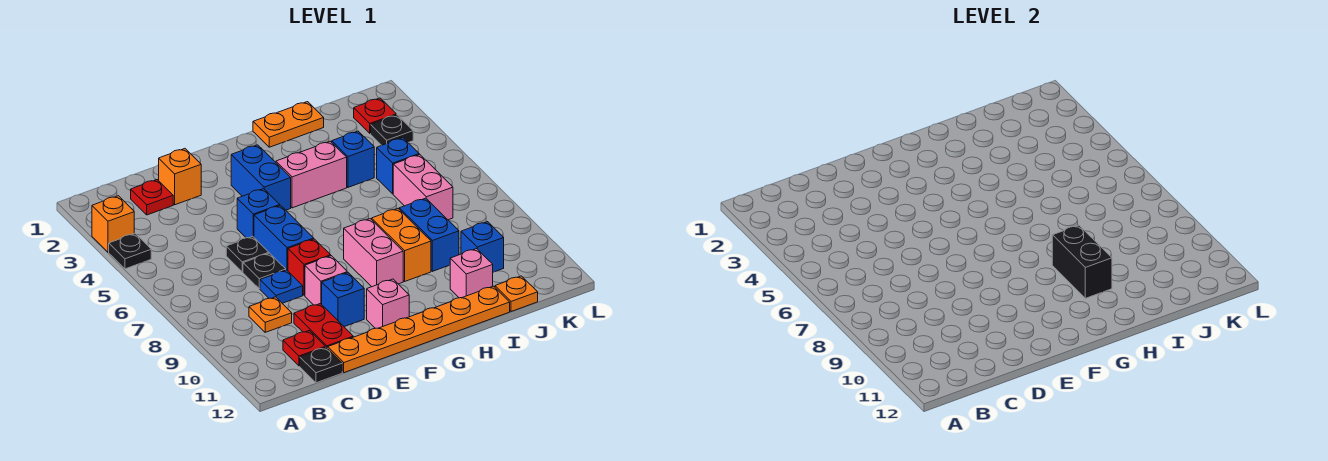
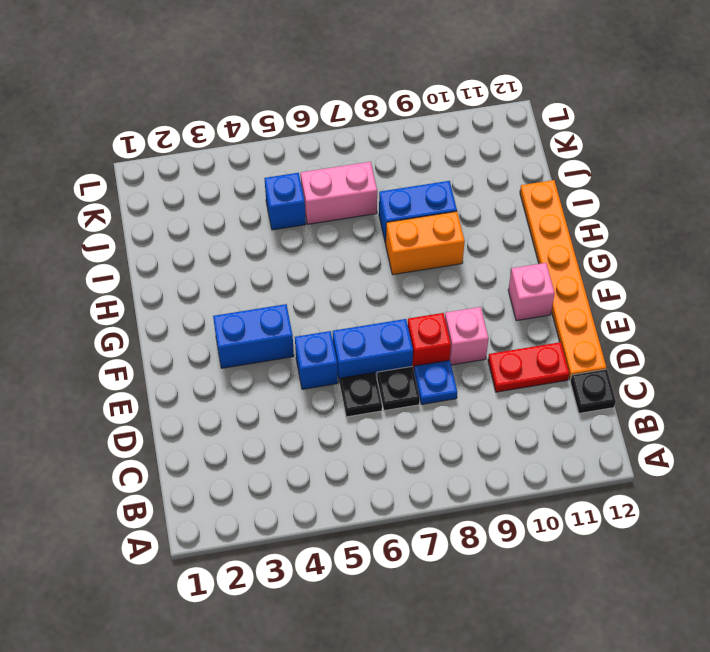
none -> orange 1x1 brick [92,196,134,252]
none -> black 1x1 plate [109,233,151,269]
none -> red 1x1 plate [131,180,173,215]
none -> orange 1x1 plate [249,297,292,332]

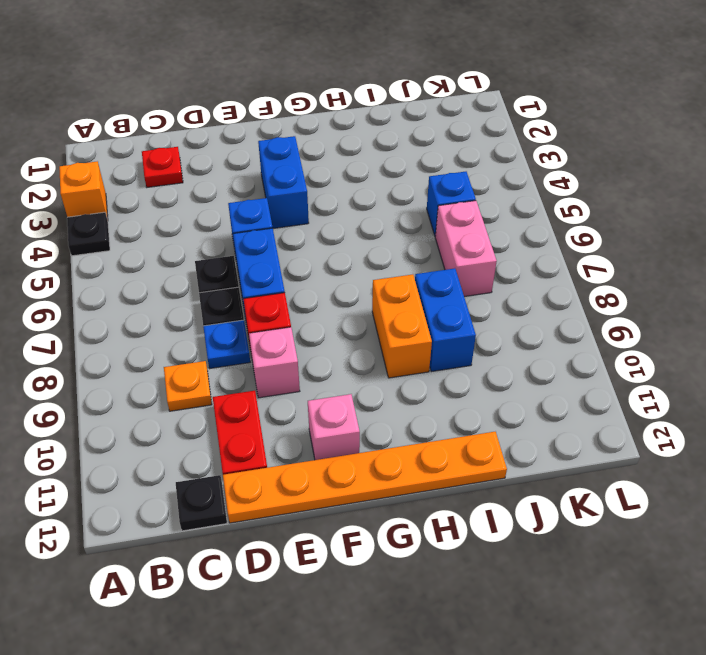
none -> red 1x1 plate [283,331,326,366]
none -> orange 1x1 brick [159,149,201,205]
none -> blue 1x1 brick [322,273,364,327]
none -> pink 1x2 brick [276,141,347,208]

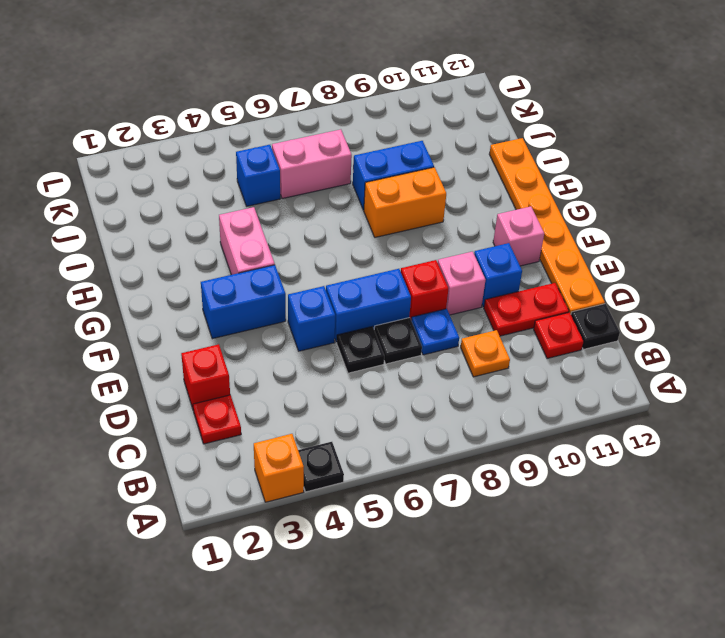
red 1x1 brick [181,344,230,411] -> orange 1x1 brick [159,149,201,205]
none -> pink 1x2 brick [344,219,403,287]
none -> orange 1x2 plate [253,102,324,147]
none -> blue 1x1 brick [332,131,374,187]
none -> pink 1x1 brick [450,249,493,298]

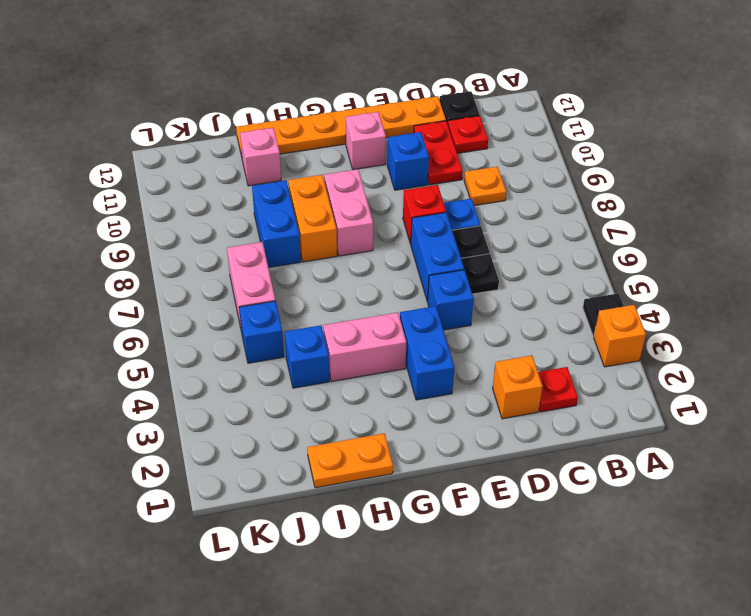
none -> pink 1x1 brick [305,256,347,305]
none -> blue 1x1 brick [461,222,504,272]
none -> orange 1x1 plate [495,276,538,312]
none -> red 1x1 plate [354,98,396,133]

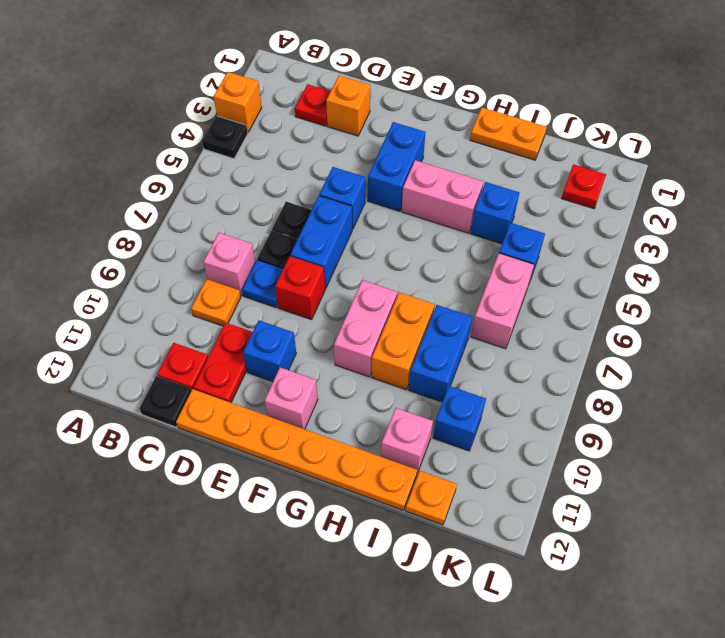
pink 1x1 brick [203,233,255,296] -> pink 1x1 brick moved to [305,256,347,305]
none -> black 1x1 plate [371,115,413,145]
none -> black 1x2 brick [1052,225,1112,298]

